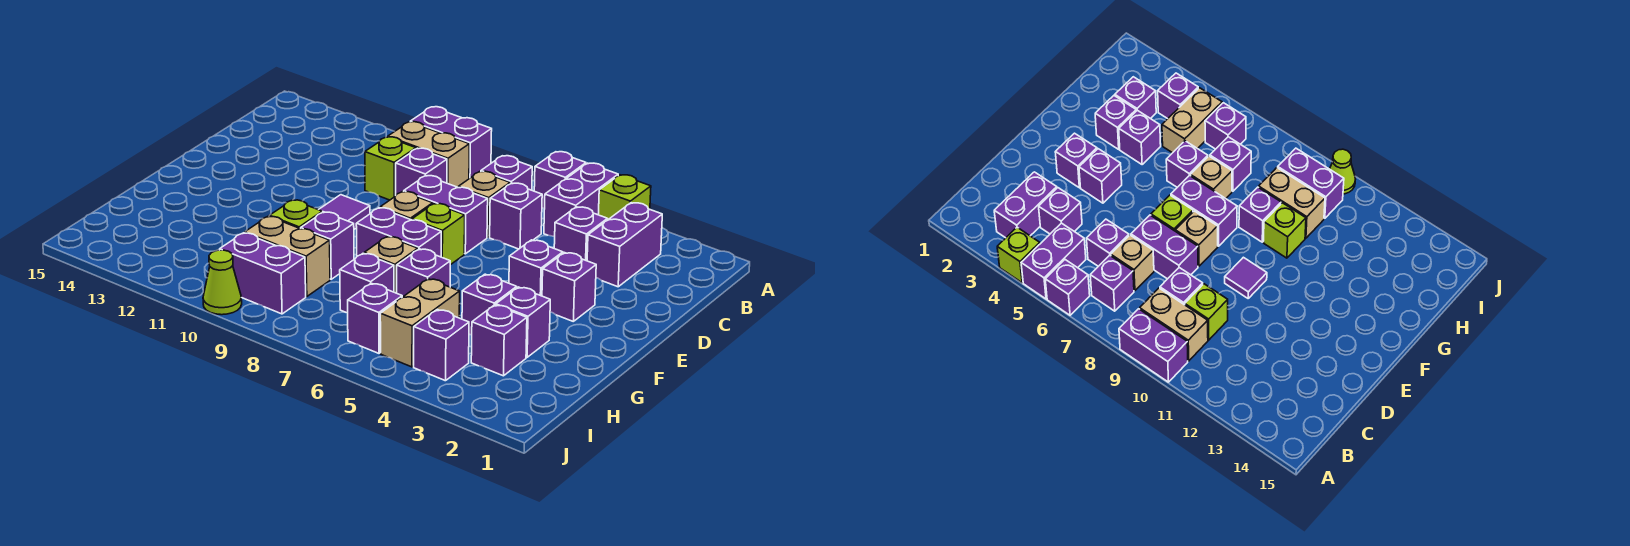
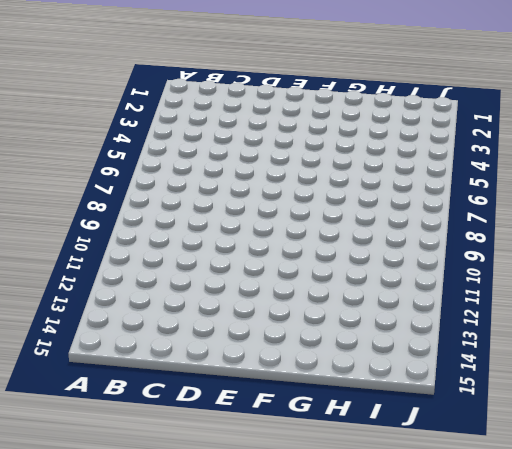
none -> lime 1x1 brick [598,175,651,219]
none -> purple 1x2 brick [544,163,618,237]
none -> purple 1x1 brick [534,152,586,208]
none -> purple 1x2 brick [410,107,492,179]

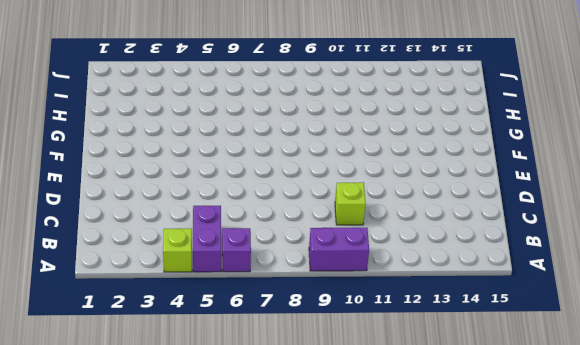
none -> purple 1x2 brick [587,203,662,287]
none -> purple 1x1 brick [481,156,532,190]
none -> tan 1x2 brick [388,122,469,187]
none -> purple 1x1 brick [554,207,608,261]

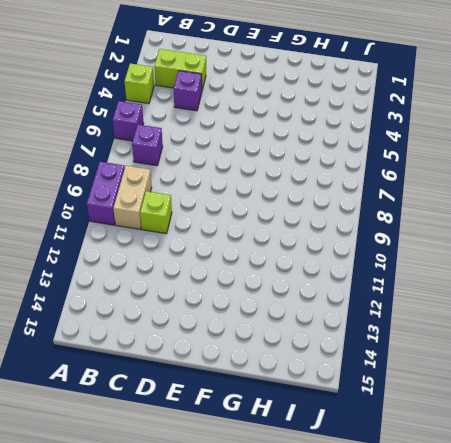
lime 1x2 brick [154,49,206,90] -> purple 1x2 brick [587,203,662,287]
none -> purple 1x2 brick [544,163,618,237]
none -> purple 1x1 brick [490,183,542,249]
none -> tan 1x1 brick [458,171,510,237]
none -> purple 1x1 brick [396,148,447,195]

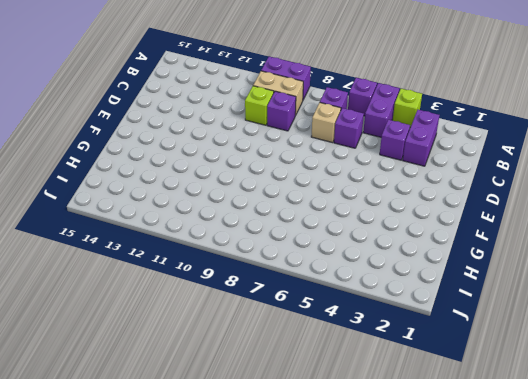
none -> purple 1x2 brick [404,175,488,254]
none -> purple 1x1 brick [542,253,596,321]
none -> purple 1x1 brick [509,240,563,296]
none -> lime 1x1 brick [412,203,465,265]

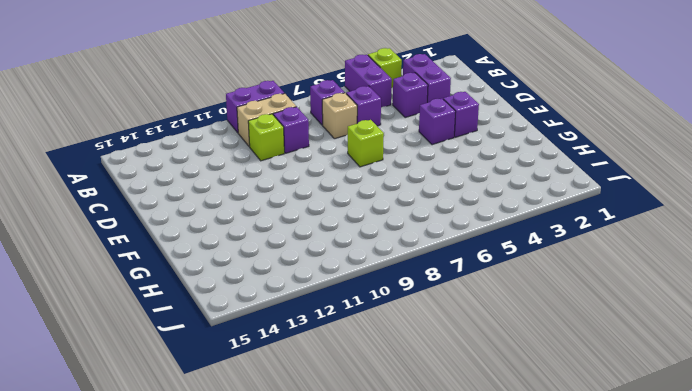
none -> purple 1x1 brick [534,152,586,208]
none -> purple 1x2 brick [404,175,488,254]
none -> tan 1x1 brick [380,191,433,220]
none -> purple 1x1 tile [319,195,370,229]

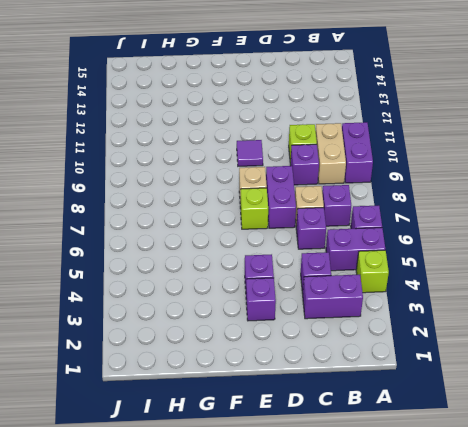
none -> purple 1x2 brick [356,208,441,257]
none -> purple 1x1 brick [496,287,550,357]
none -> purple 1x1 brick [462,274,517,335]
none -> purple 1x1 brick [397,249,450,297]

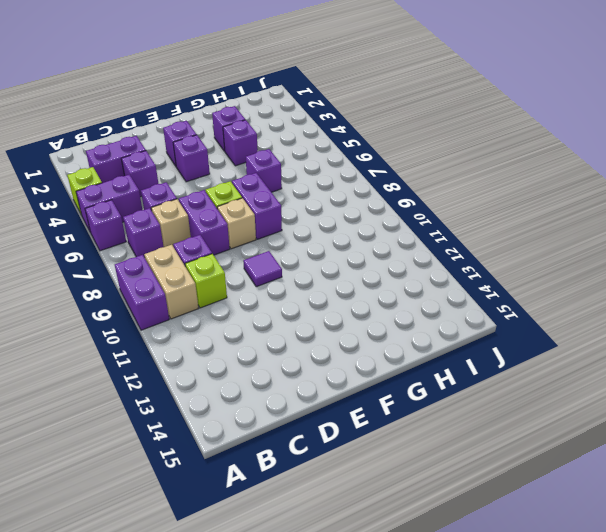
none -> tan 1x1 brick [364,236,418,293]
none -> purple 1x1 brick [301,212,354,279]
none -> lime 1x1 brick [269,200,322,229]
none -> purple 1x1 brick [471,305,527,376]

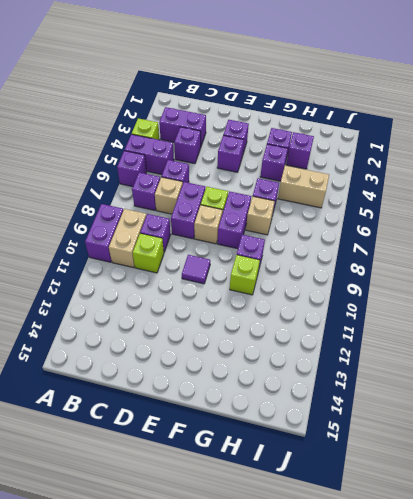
none -> purple 1x1 brick [340,253,394,313]
none -> tan 1x2 brick [245,216,330,297]
none -> purple 1x1 brick [414,310,469,381]
none -> purple 1x1 brick [348,283,402,353]

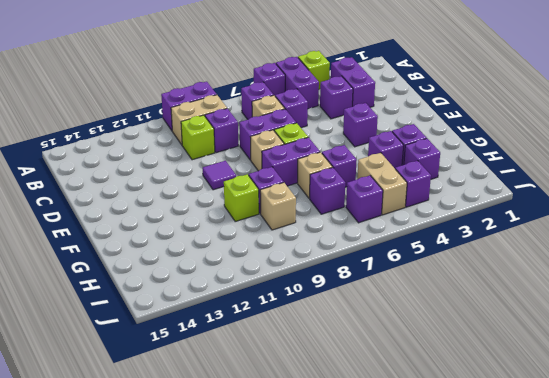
tan 1x1 brick [260,183,296,230] -> tan 1x2 brick [245,216,330,297]
none -> purple 1x1 brick [542,253,596,321]
none -> purple 1x2 brick [220,233,306,314]
none -> lime 1x1 cone [203,250,242,315]

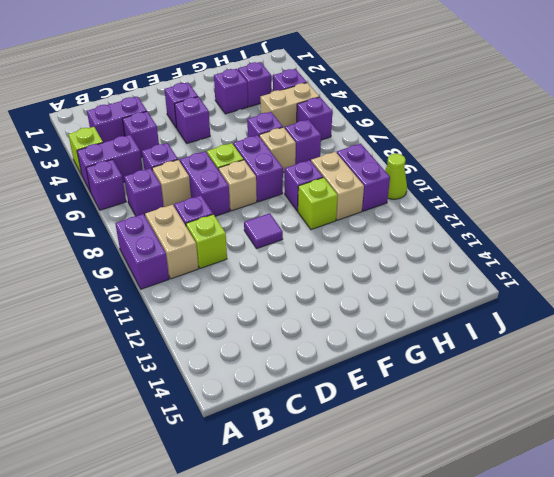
none -> purple 1x1 brick [462,274,517,335]

